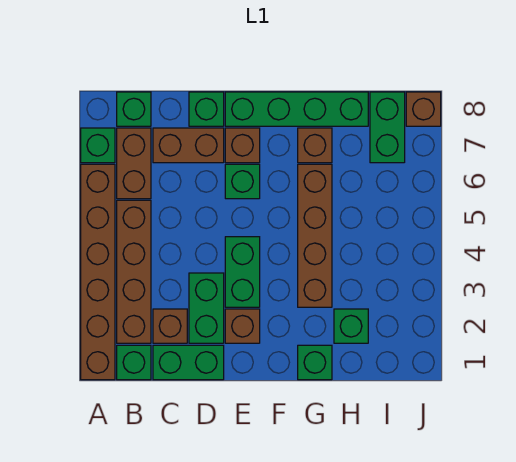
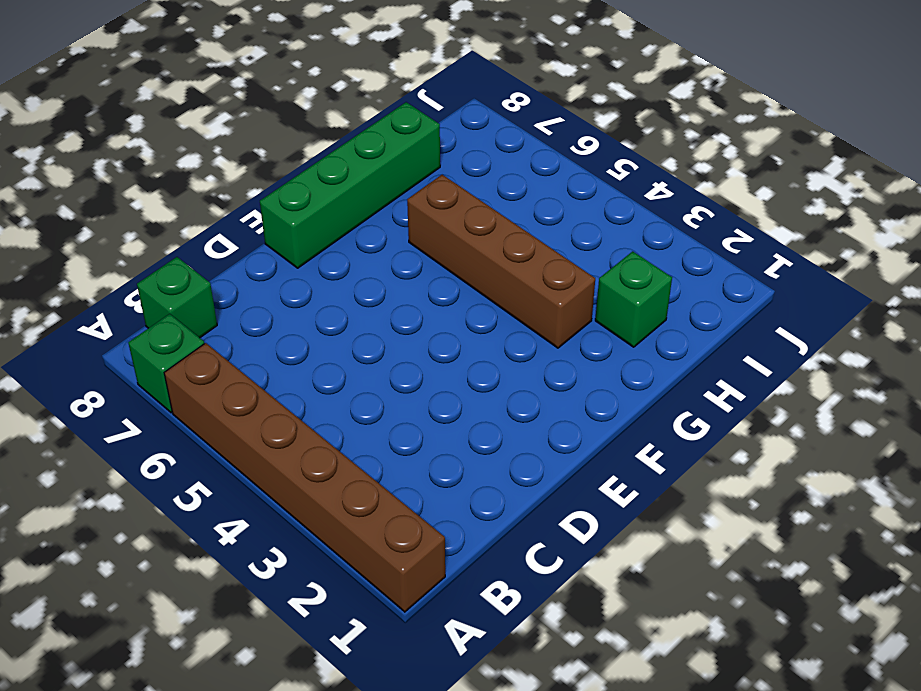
none -> green 1x1 brick [117,345,151,380]
none -> brown 1x4 brick [117,200,151,343]
none -> brown 1x2 brick [117,128,151,199]

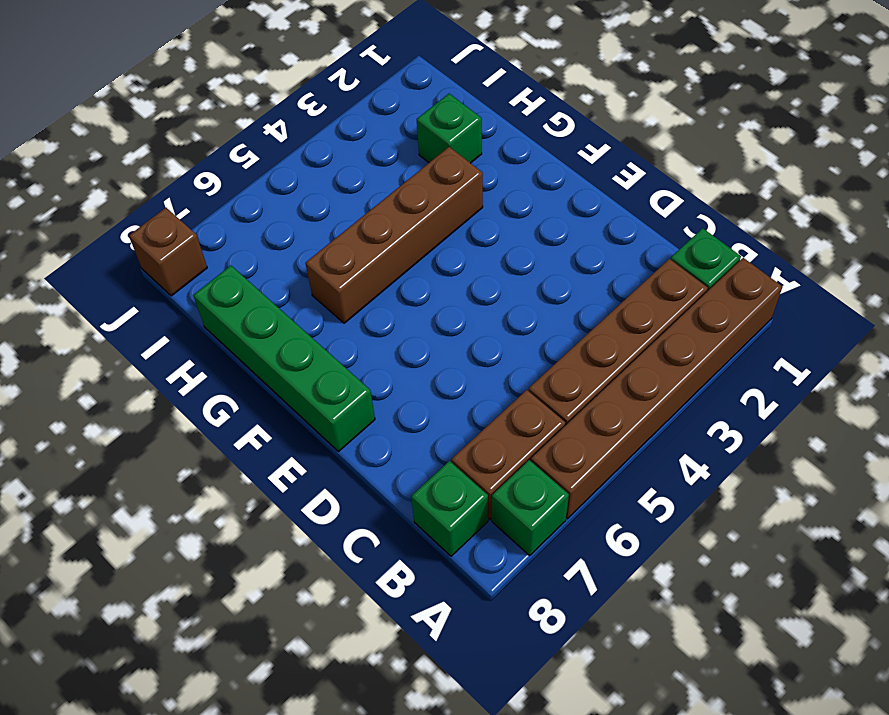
none -> green 1x2 brick [153,345,224,380]
none -> brown 1x1 brick [153,309,187,343]
none -> brown 1x2 brick [153,128,224,163]

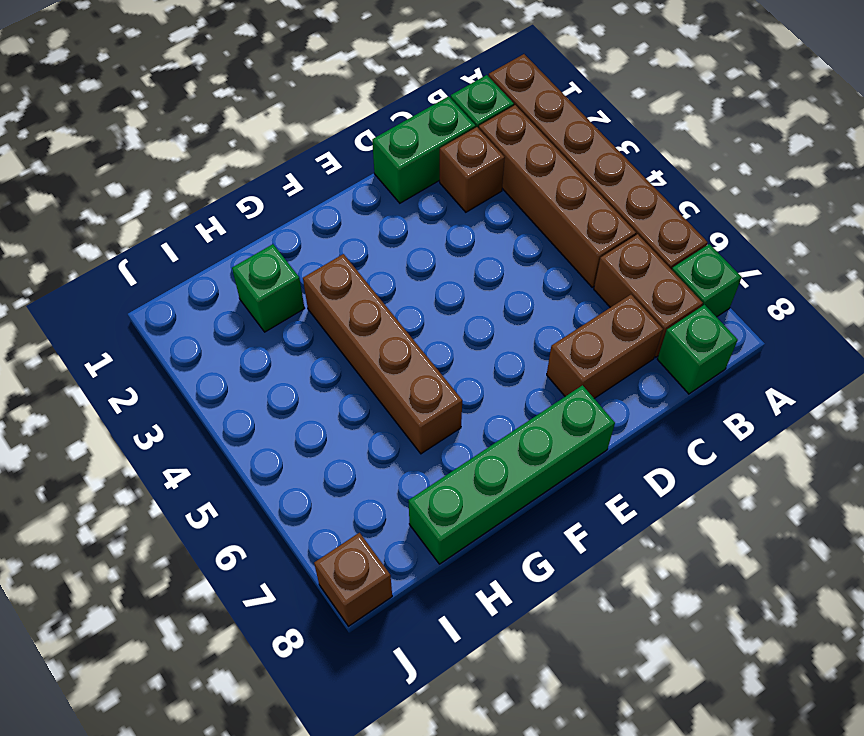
none -> green 1x2 brick [189,273,224,343]
none -> green 1x1 brick [189,92,224,126]
none -> brown 1x1 brick [225,309,260,343]

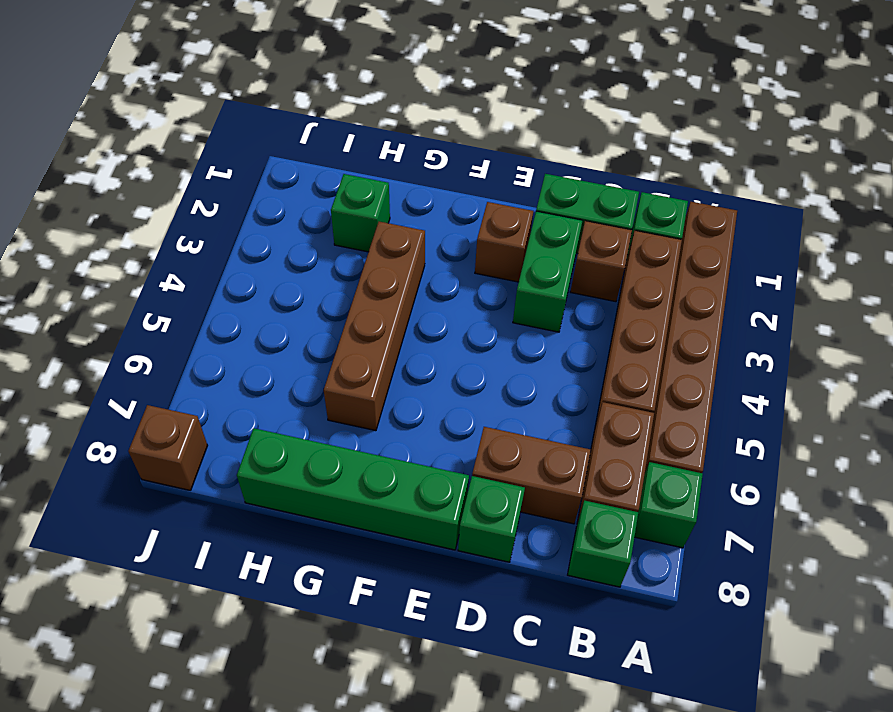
none -> green 1x2 brick [225,237,260,307]
none -> green 1x1 brick [225,164,260,199]
none -> brown 1x1 brick [225,128,260,163]

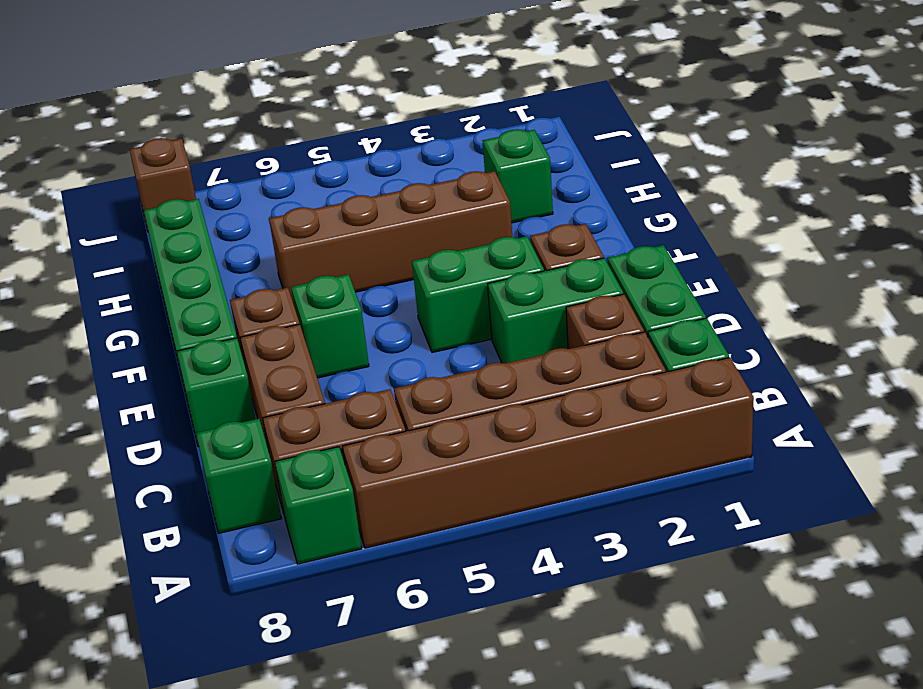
none -> green 1x1 brick [298,345,332,380]
none -> brown 1x1 brick [298,128,332,163]
none -> green 1x2 brick [370,92,405,163]

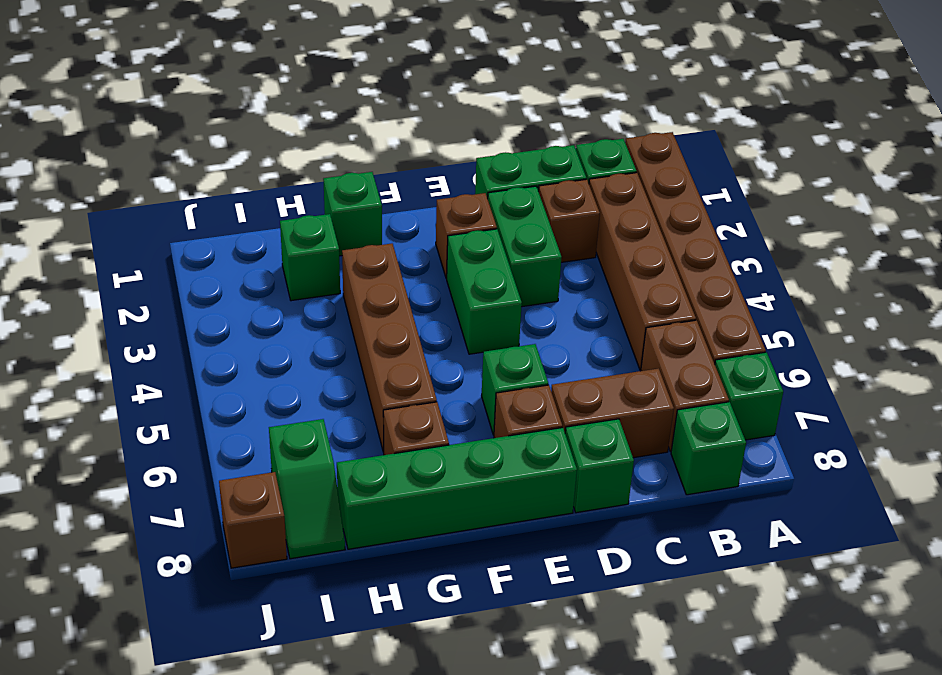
green 1x2 slope [269,419,345,559] -> green 1x2 brick [370,92,405,163]

